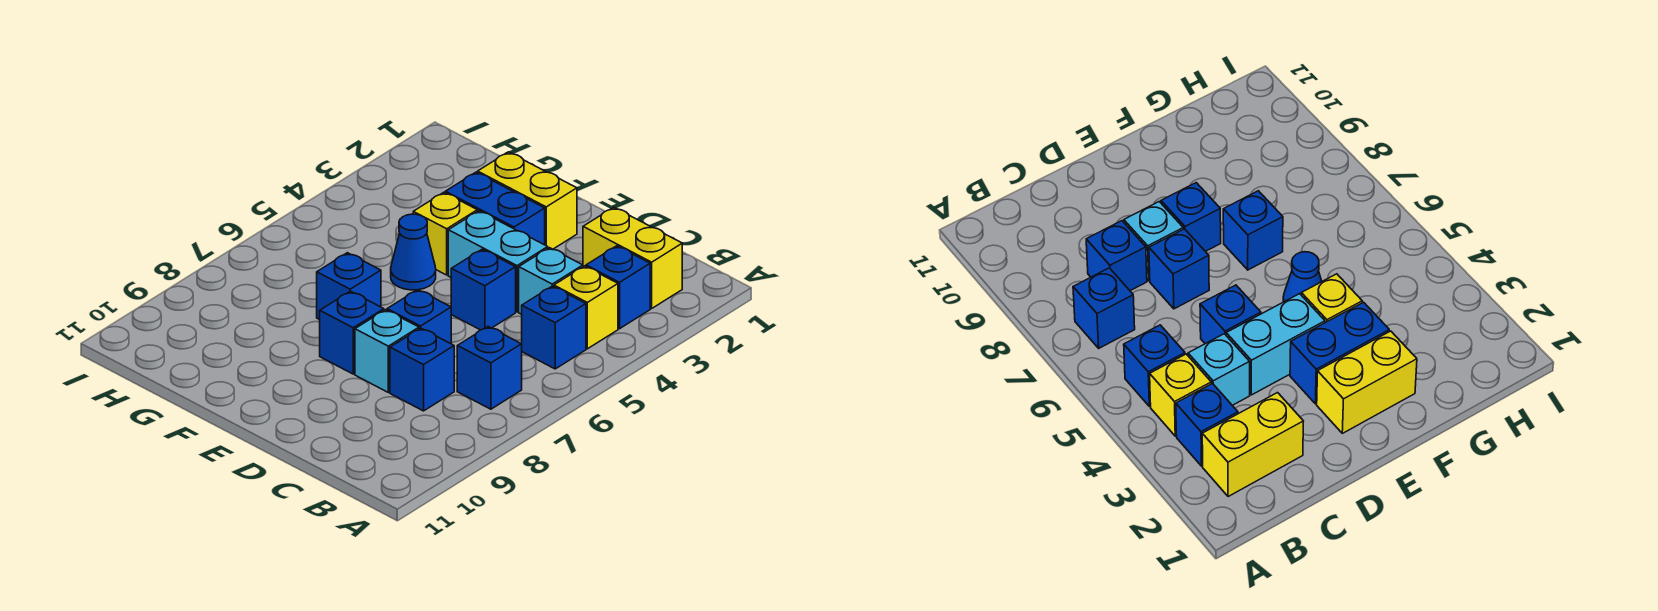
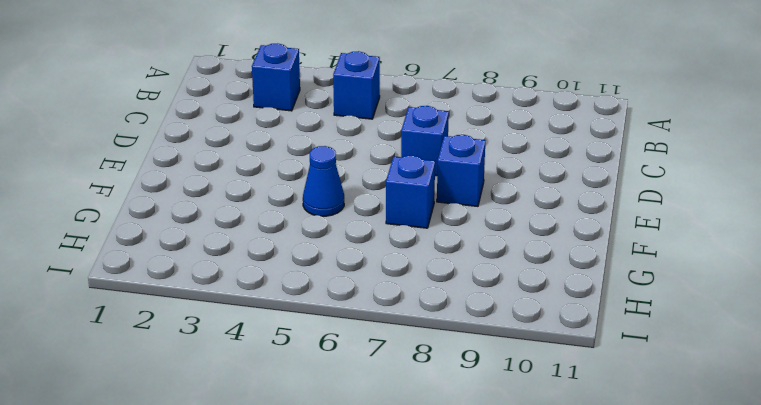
none -> yellow 1x2 brick [583,207,682,308]
none -> yellow 1x1 brick [554,266,618,349]
none -> blue 1x1 brick [457,327,522,409]

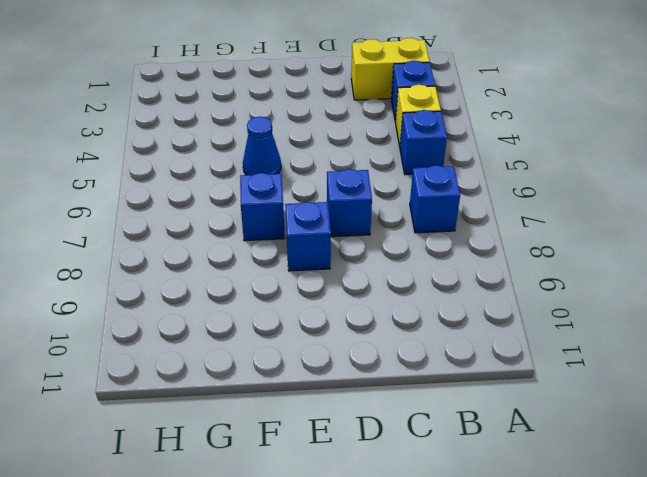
none -> cyan 1x1 brick [519,248,583,314]
none -> blue 1x1 brick [390,328,454,411]
none -> cyan 1x2 brick [448,211,548,312]

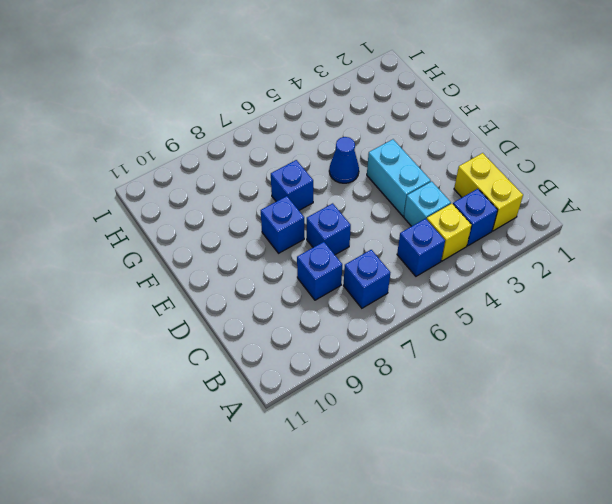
none -> blue 1x1 brick [451,249,516,330]
none -> cyan 1x1 brick [355,310,419,392]
none -> yellow 1x2 brick [478,152,577,249]

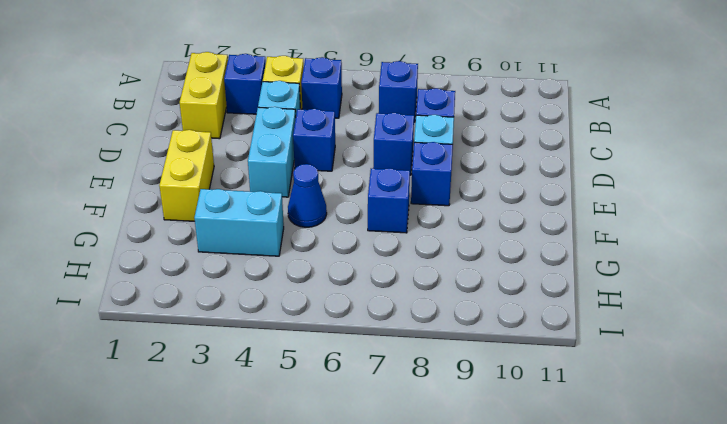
cyan 1x2 brick [194,189,284,256] -> none
none -> blue 1x2 brick [445,172,545,245]
none -> yellow 1x1 brick [413,192,477,275]

